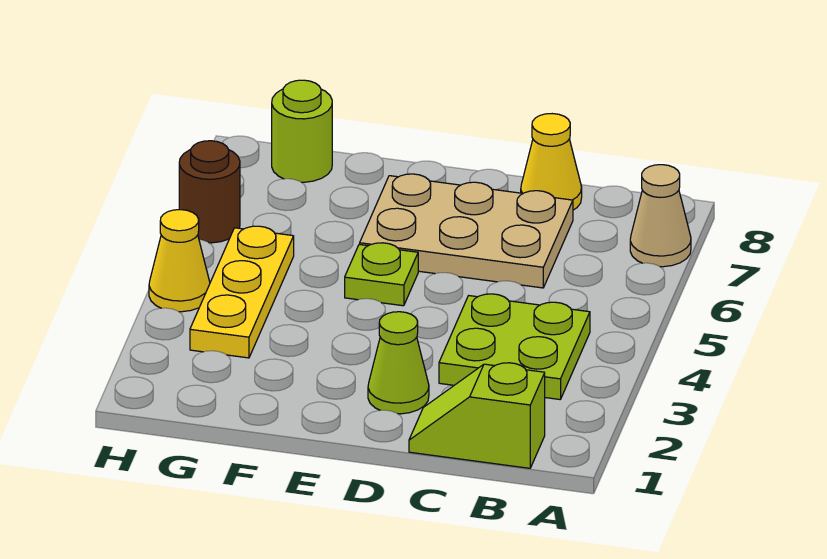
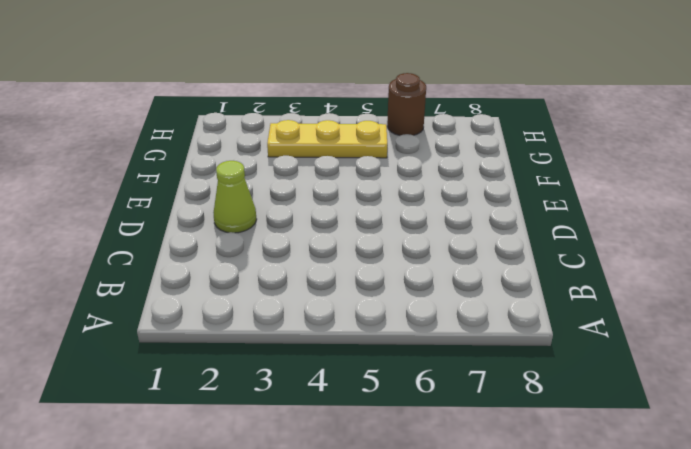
none -> tan 1x1 cone [630,165,691,267]
none -> lime 1x2 slope [409,363,545,468]

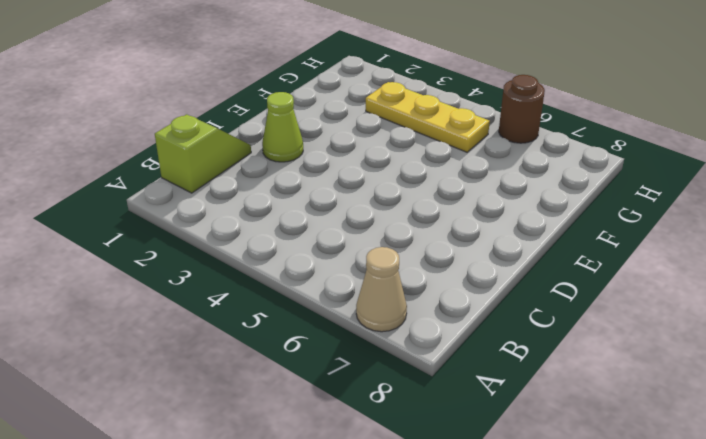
none -> lime 2x2 plate [439,294,590,399]
none -> tan 2x3 plate [360,174,573,288]

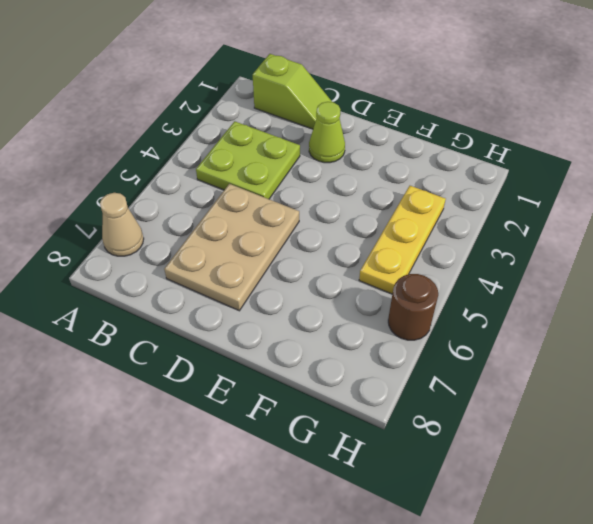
tan 2x3 plate [164,184,299,311] -> tan 2x3 plate turned to [360,174,573,288]
none -> yellow 1x1 cone [521,114,582,210]
none -> lime 1x1 plate [345,243,418,306]

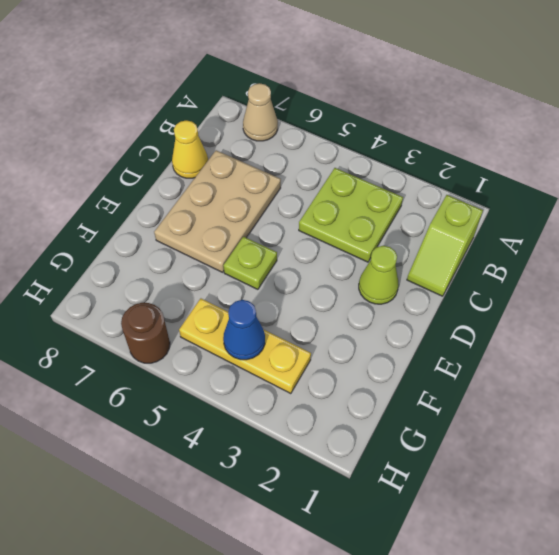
blue 1x1 cone [223,300,265,360] -> none
none -> lime 1x1 round brick [272,80,332,182]
none -> yellow 1x1 cone [149,210,210,312]

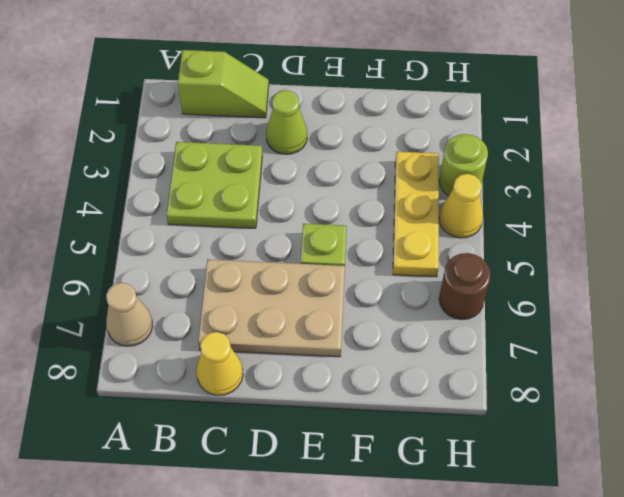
lime 1x1 round brick [439,134,488,196] -> lime 1x1 round brick moved to [272,80,332,182]

